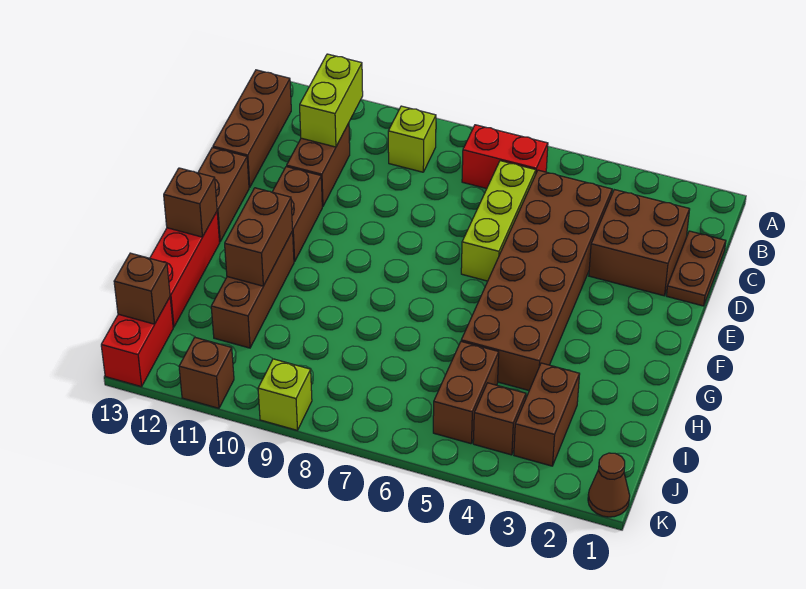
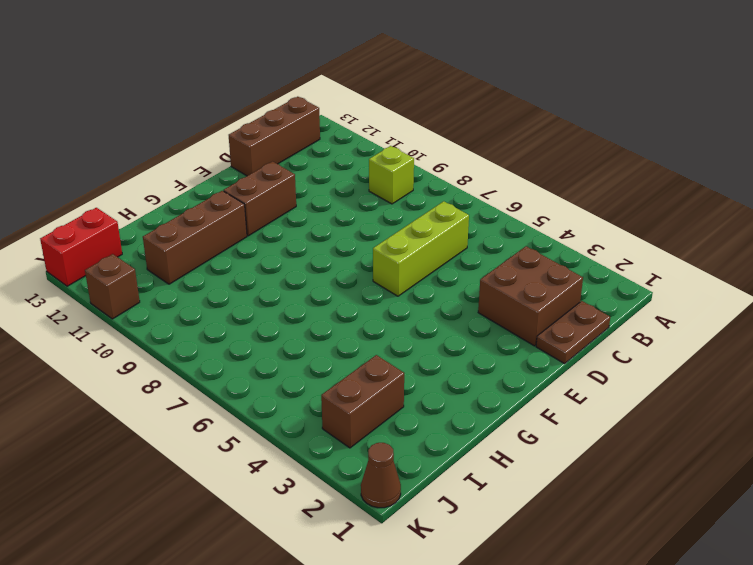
none -> red 1x2 brick [462,125,548,189]
none -> brown 2x6 brick [461,170,612,390]
none -> brown 1x2 brick [287,123,350,207]

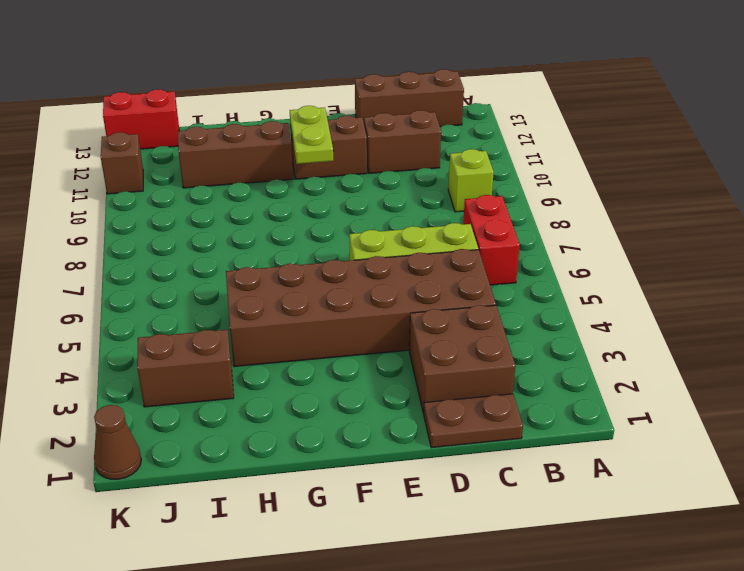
lime 1x2 plate [290,106,333,164] -> none
none -> brown 1x2 brick [198,148,249,242]
none -> red 1x3 brick [150,212,220,327]
none -> brown 1x2 brick [433,342,499,444]

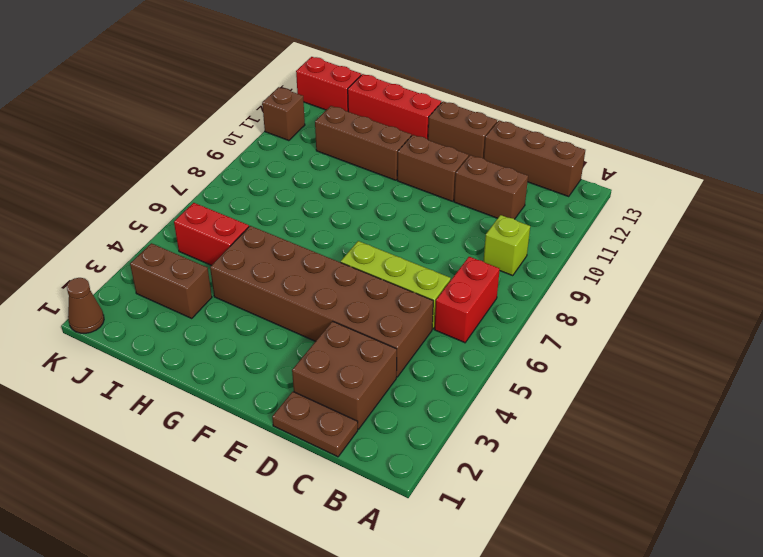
red 1x2 brick [174,203,249,265] -> brown 1x2 brick [433,342,499,444]
none -> brown 1x1 brick [473,383,526,455]
none -> lime 1x1 brick [258,359,312,430]
none -> lime 1x2 brick [300,54,363,147]

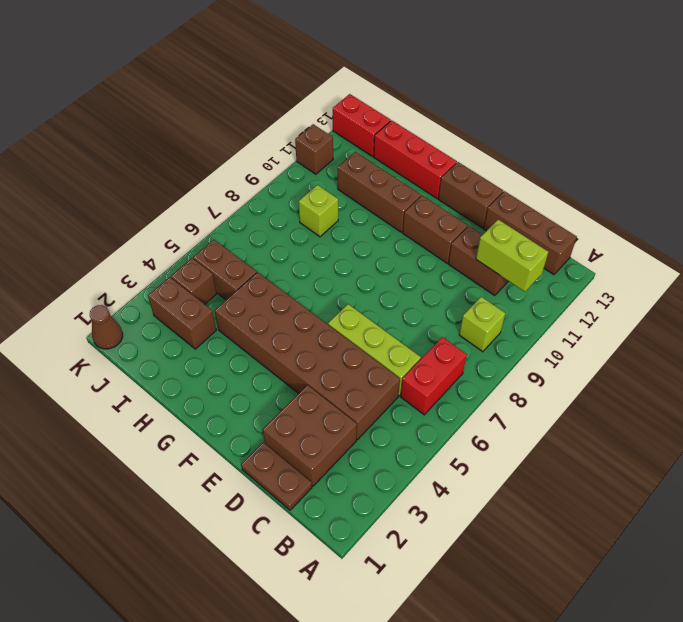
lime 1x1 brick [299,185,338,237] -> lime 1x1 brick moved to [258,359,312,430]
none -> brown 1x2 brick [225,188,293,286]
none -> brown 1x1 brick [164,168,217,237]
none -> brown 1x1 brick [114,253,170,324]

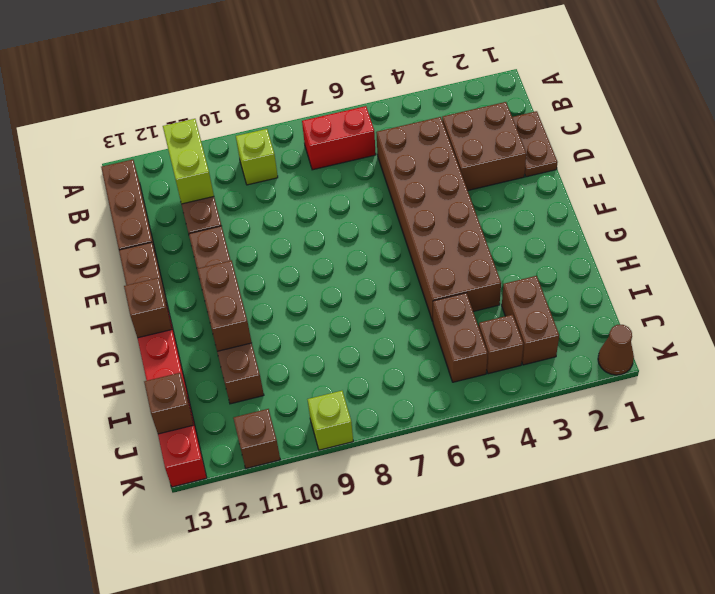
none -> lime 1x3 brick [461,161,536,281]

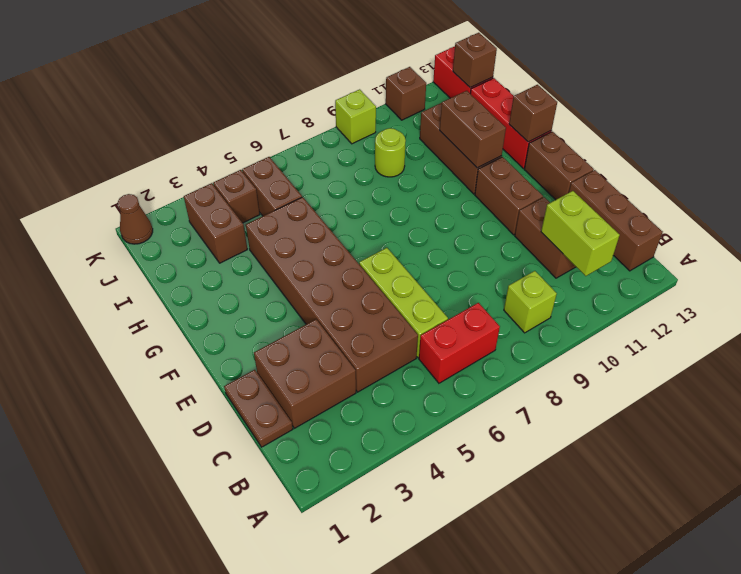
lime 1x1 round brick [375,128,406,177] -> none

